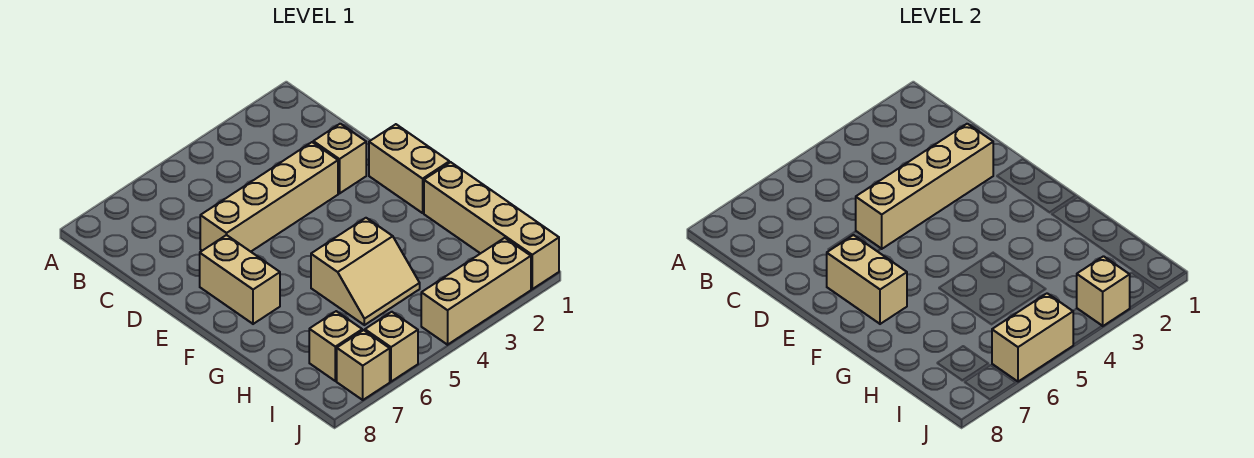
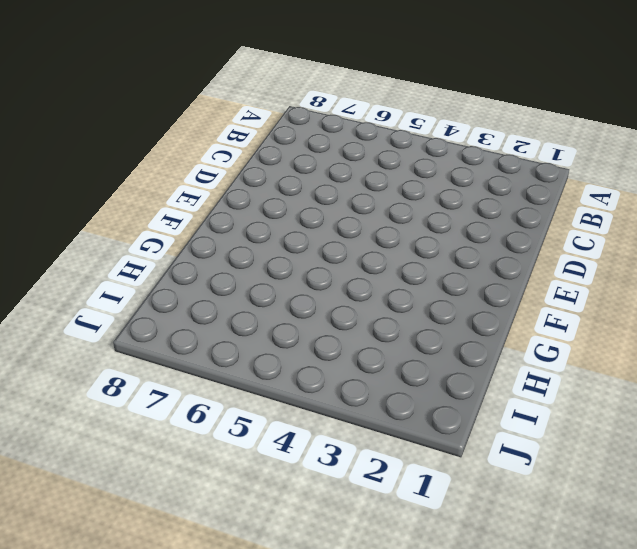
none -> tan 1x1 brick [313,124,366,194]
none -> tan 1x4 brick [200,142,338,252]
none -> tan 1x2 brick [369,124,449,213]

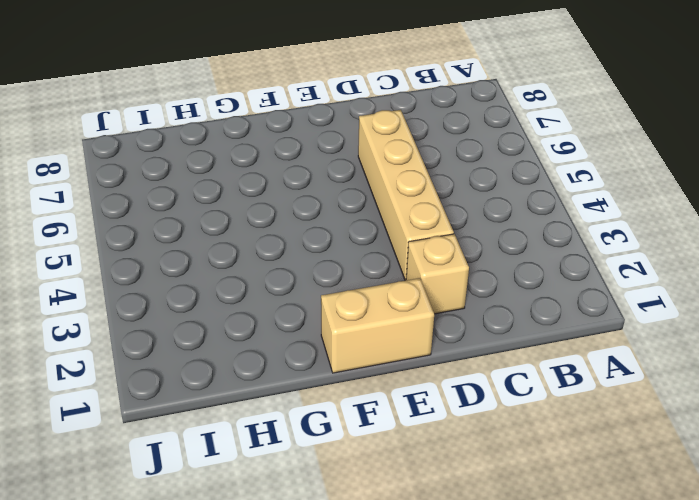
none -> tan 1x2 brick [200,235,280,324]
none -> tan 1x4 brick [424,162,559,289]
none -> tan 2x2 slope [311,218,420,325]

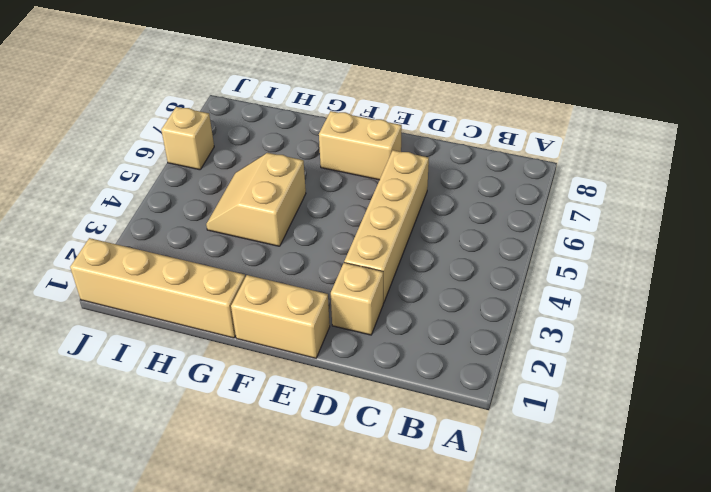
none -> tan 1x1 brick [309,311,362,381]
none -> tan 1x3 brick [421,238,531,345]
none -> tan 1x1 brick [337,330,390,400]

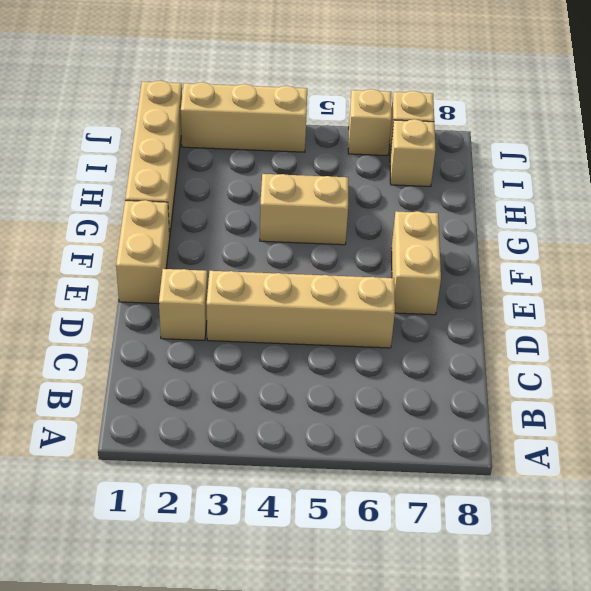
none -> tan 1x4 brick [856,124,993,249]
none -> tan 1x2 brick [827,235,907,324]
none -> tan 1x1 brick [1077,256,1130,326]

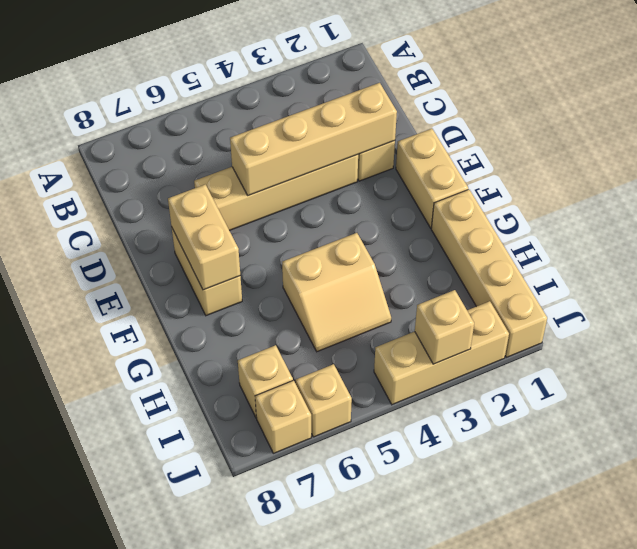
none -> tan 1x2 brick [992,293,1073,382]

